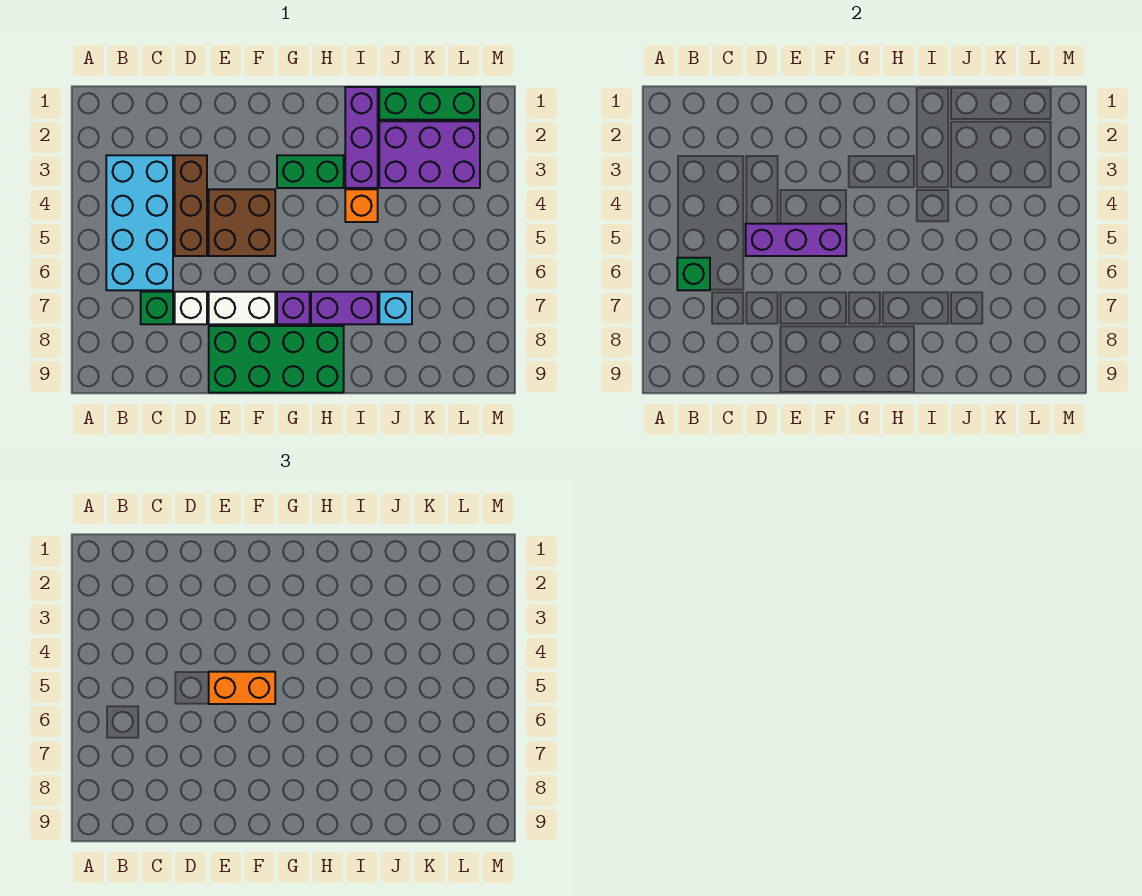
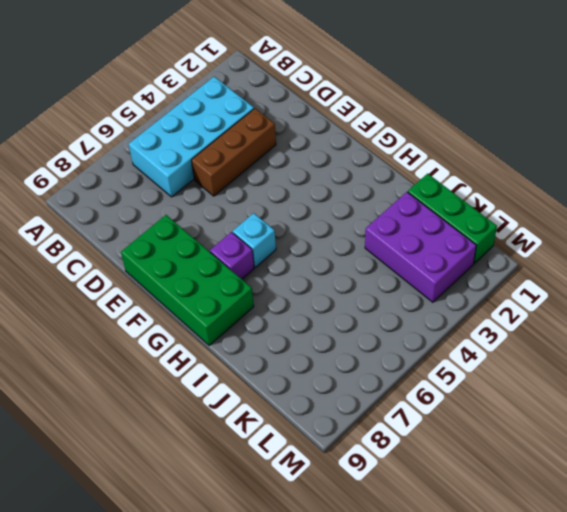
cyan 1x1 brick [233,213,276,267] -> cyan 1x1 brick moved to [379,292,412,324]
none -> green 1x1 brick [141,292,173,324]
none -> white 1x1 brick [175,292,207,324]
none -> brown 2x2 brick [209,189,275,256]

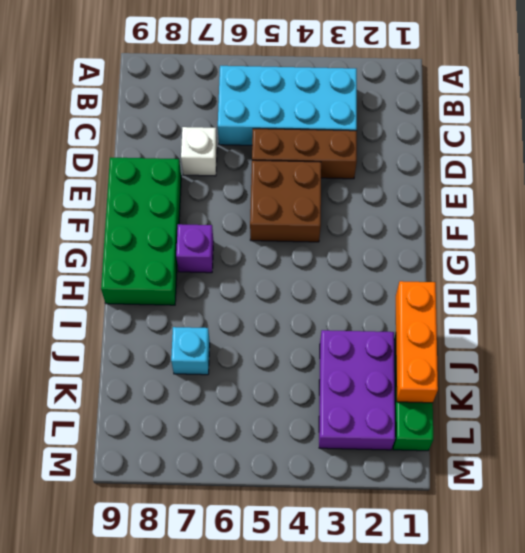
orange 1x3 brick [396,281,438,403] -> none
none -> green 1x1 brick [141,292,173,324]
none -> white 1x2 brick [209,292,275,324]
none -> green 1x2 brick [277,155,344,188]

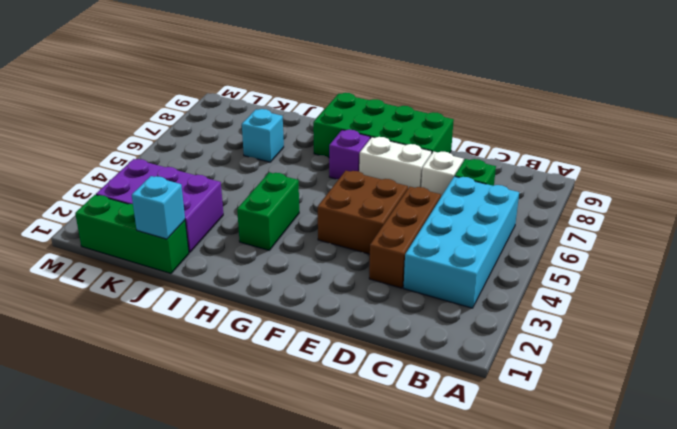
green 1x2 brick [237,172,299,250] -> green 1x2 brick turned to [277,155,344,188]
cyan 1x1 brick [132,176,185,239] -> none
none -> purple 1x2 brick [311,292,378,324]
none -> purple 1x3 brick [345,87,378,188]
none -> orange 1x1 brick [345,189,378,222]

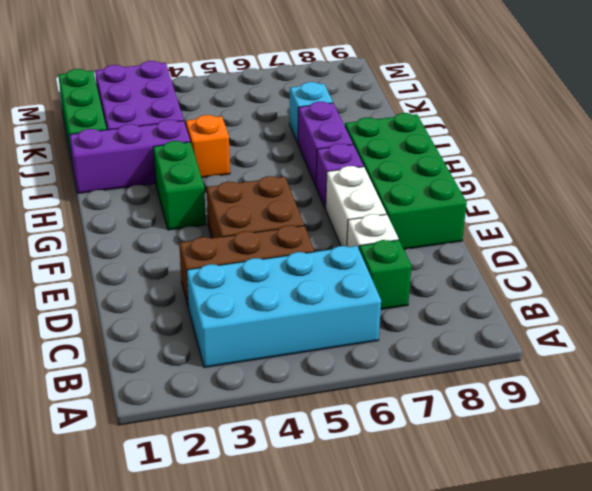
none -> green 1x1 brick [677,258,710,290]
none -> purple 1x3 brick [746,224,846,256]
none -> orange 1x2 brick [209,672,275,704]

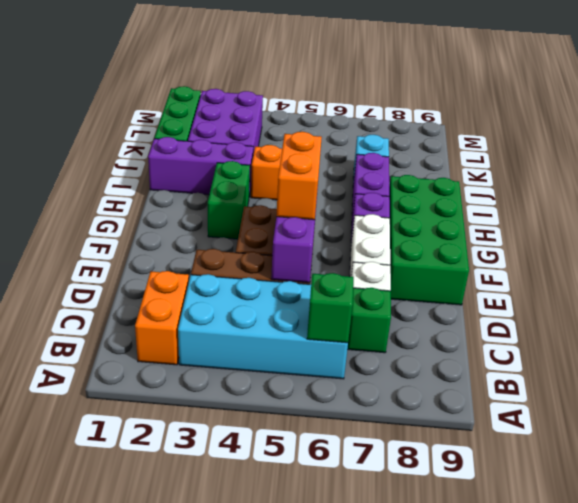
orange 1x2 brick [135,271,189,365] -> none

